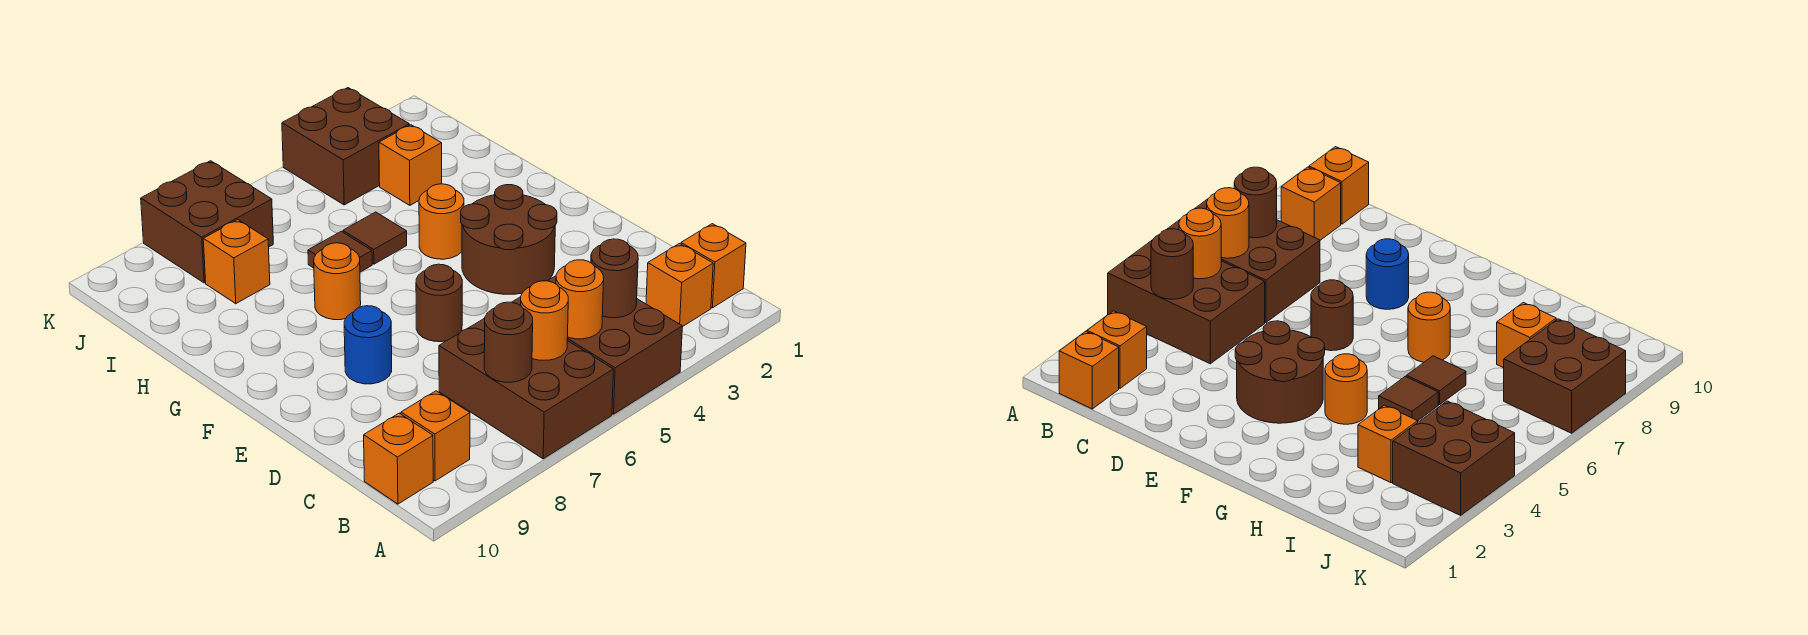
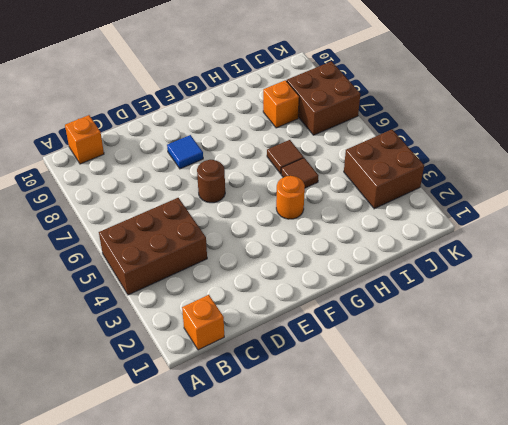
blue 1x1 tile [167,135,203,169] -> blue 1x1 round brick [344,306,392,384]
none -> brown 2x3 brick [439,318,613,459]
none -> orange 1x1 brick [646,244,713,327]
none -> orange 1x1 brick [401,391,470,481]

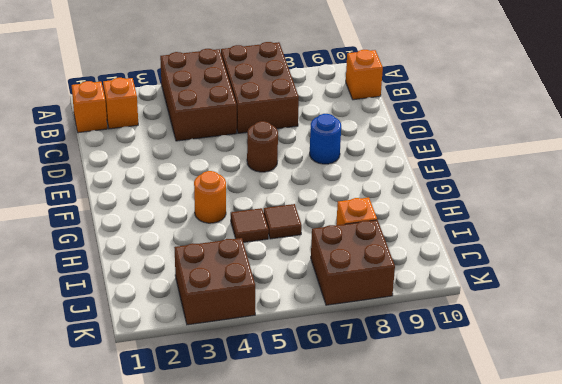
none -> orange 1x1 brick [401,391,470,481]
none -> brown 2x2 round brick [461,185,557,294]
none -> orange 1x1 round brick [314,243,361,320]

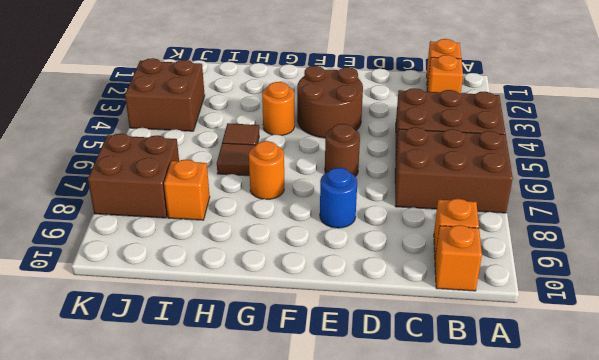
none -> orange 1x1 brick [379,125,442,205]
none -> brown 1x1 round brick [591,239,638,318]
none -> orange 1x1 round brick [556,260,604,339]

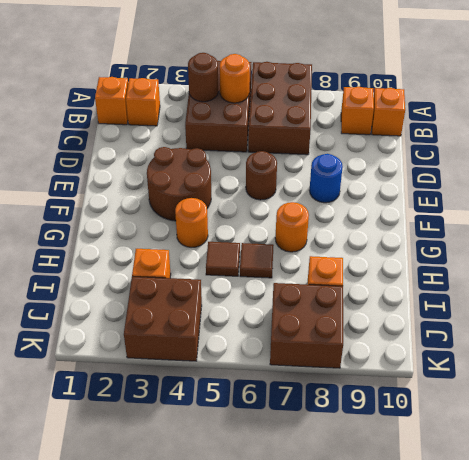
none -> orange 1x1 round brick [521,281,568,360]
none -> brown 1x1 round brick [484,302,533,382]

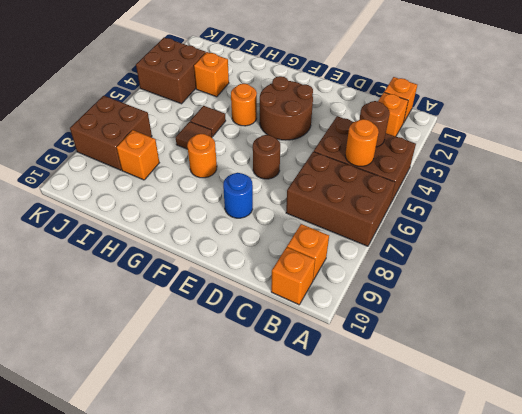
none -> orange 1x1 round brick [521,281,568,360]
none -> brown 1x1 round brick [484,302,533,382]

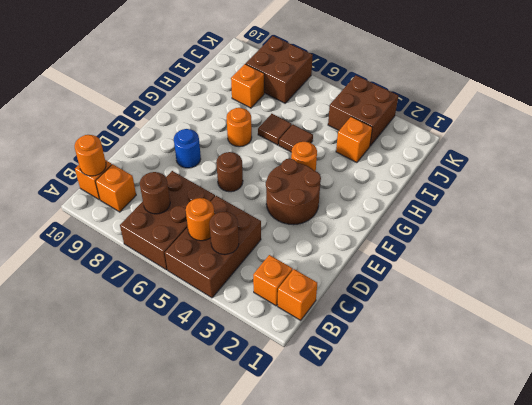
orange 1x1 round brick [75,135,106,176] -> orange 1x1 round brick moved to [521,281,568,360]

